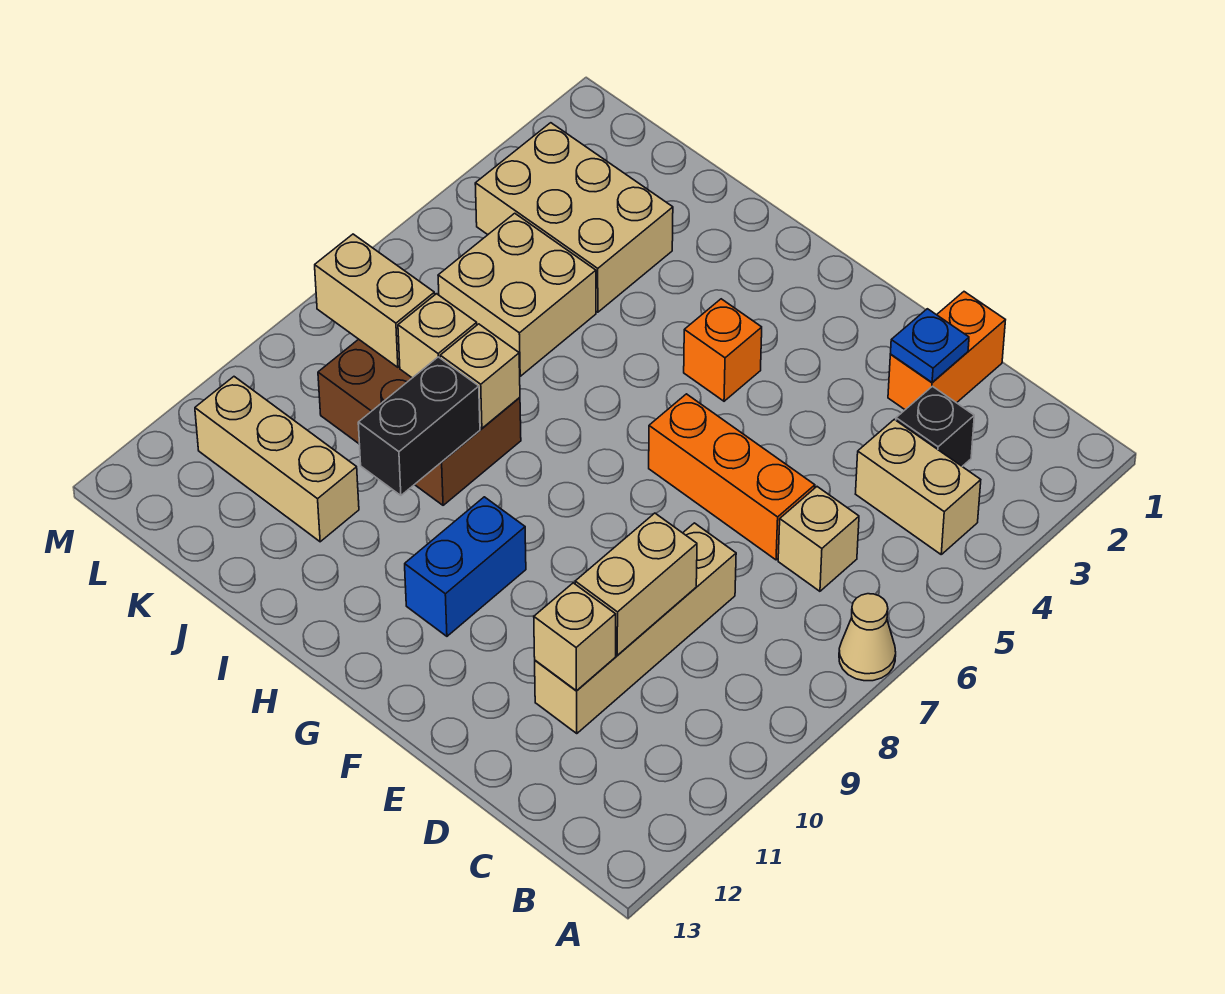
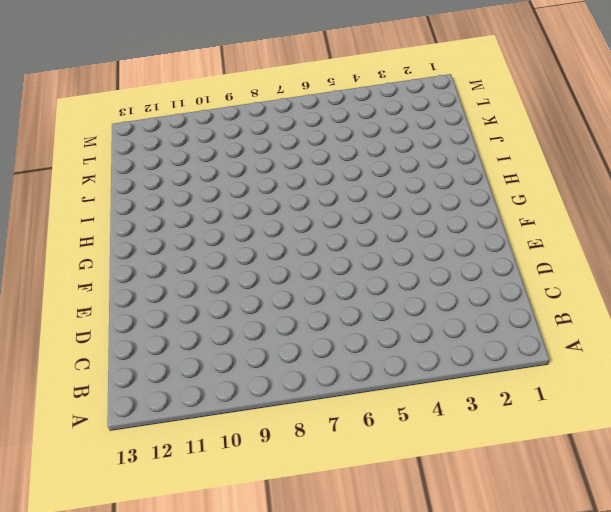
none -> tan 1x1 cone [839,594,896,681]
none -> tan 1x2 brick [856,419,981,554]
none -> black 1x1 brick [896,386,974,466]

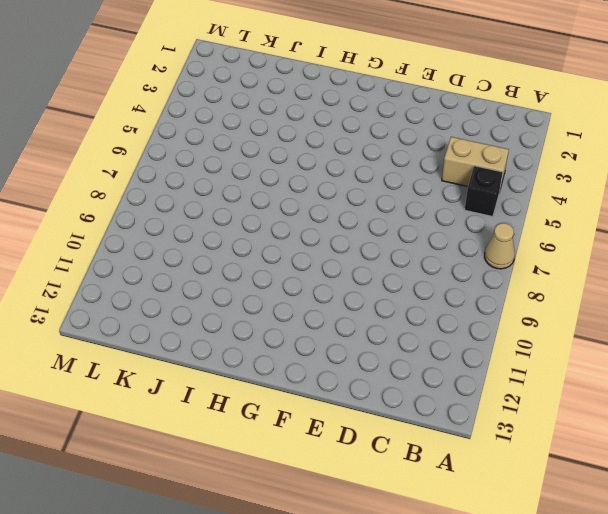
black 1x1 brick [465,166,503,217] -> black 1x1 brick moved to [896,386,974,466]
none -> tan 1x1 brick [778,487,859,591]
none -> orange 1x2 brick [888,292,1005,410]
none -> orange 1x3 brick [649,394,815,560]

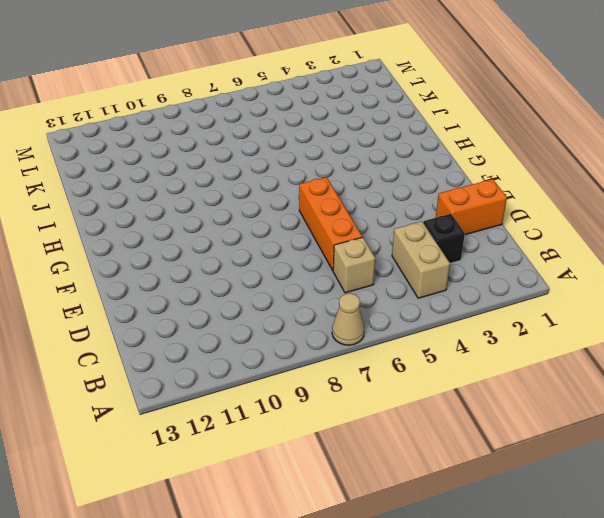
none -> tan 1x4 brick [535,523,736,734]
none -> orange 1x1 brick [684,299,762,401]
none -> blue 1x2 brick [405,497,526,636]

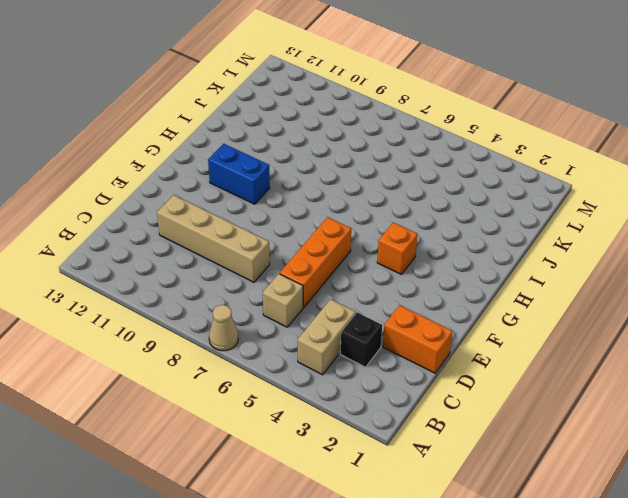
none -> brown 2x3 brick [318,339,521,505]
none -> tan 2x3 brick [475,123,673,312]
none -> tan 2x2 brick [438,213,596,376]

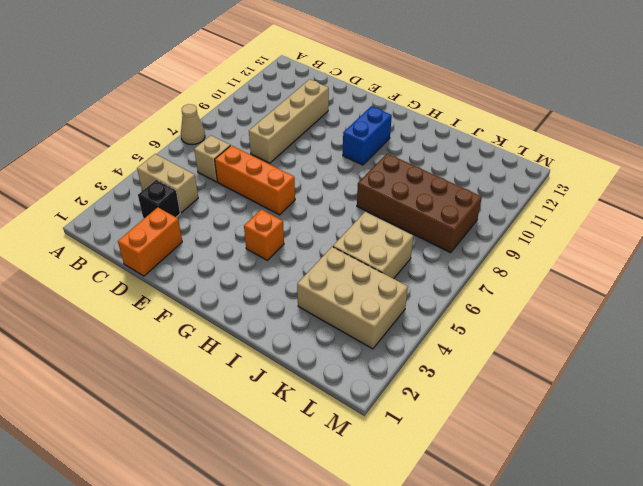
brown 2x4 brick [357,153,482,253] -> brown 2x3 brick [318,339,521,505]
none -> tan 1x3 brick [195,377,359,542]
none -> blue 1x1 plate [890,309,969,382]
none -> tan 1x2 brick [575,513,697,655]

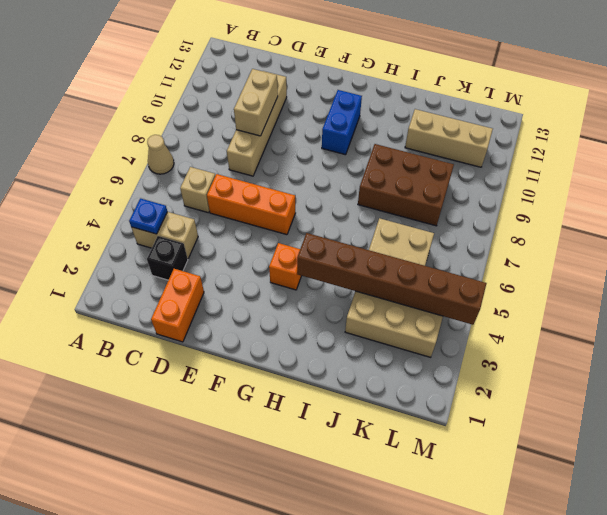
blue 1x1 plate [129,198,167,234] -> blue 1x1 plate moved to [890,309,969,382]
brown 1x6 brick [297,233,487,325] -> none
none -> tan 1x1 brick [534,583,616,691]
none -> tan 1x1 brick [440,324,520,428]
none -> black 1x2 brick [358,357,480,495]

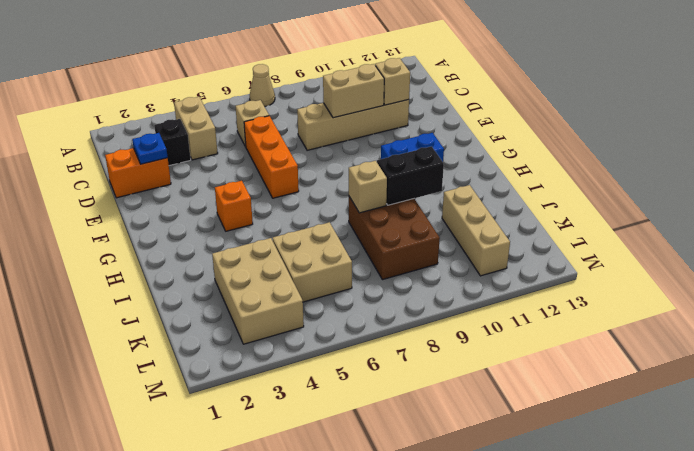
none -> tan 1x1 brick [398,294,477,378]
none -> tan 1x2 brick [315,234,435,367]

